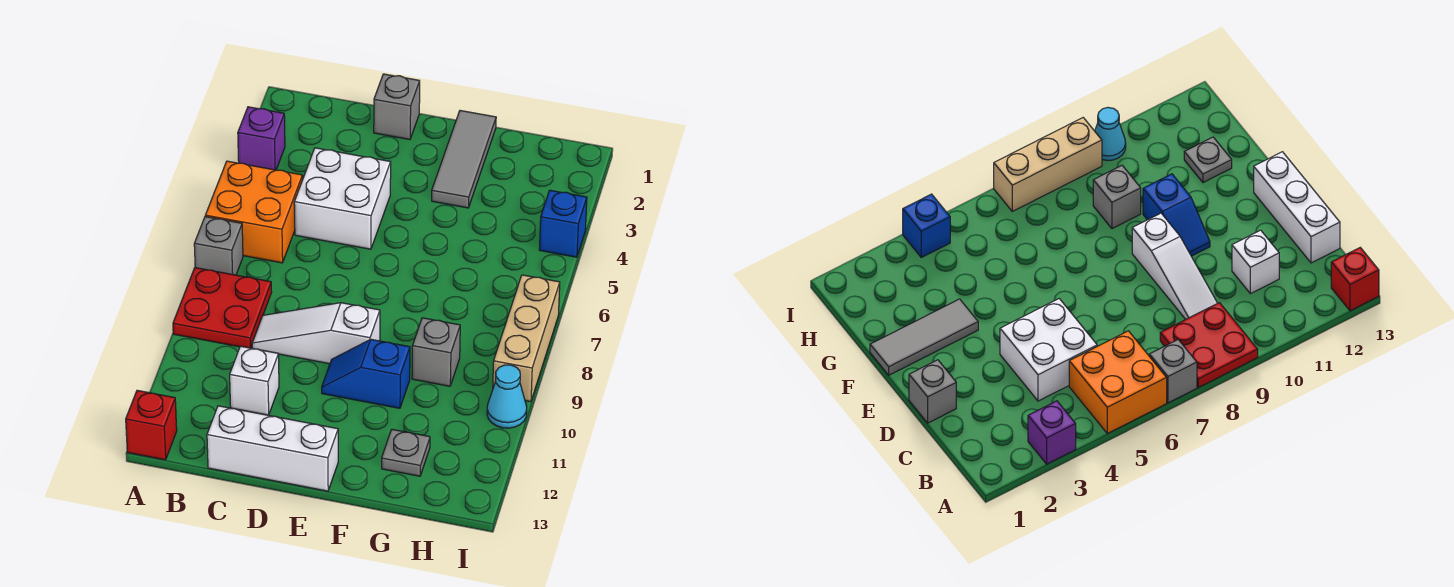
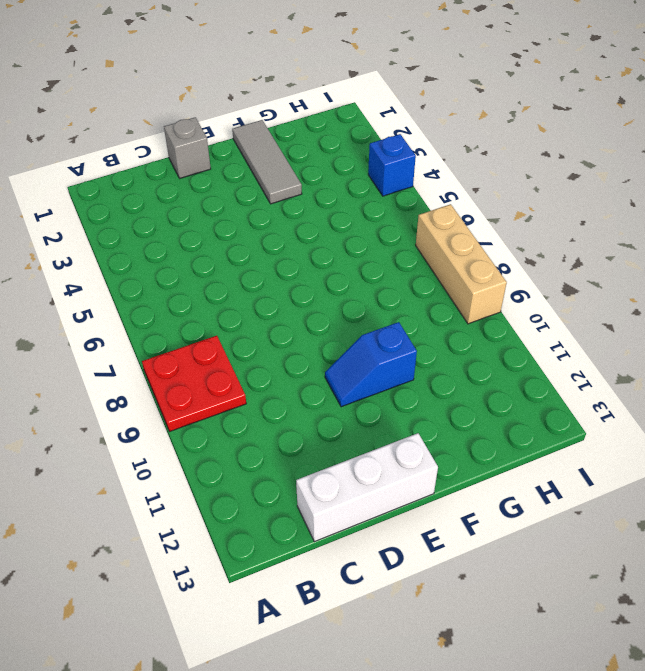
none -> purple 1x1 brick [238,107,285,170]
none -> orange 2x2 brick [205,161,303,263]
none -> grey 1x1 brick [194,217,243,275]

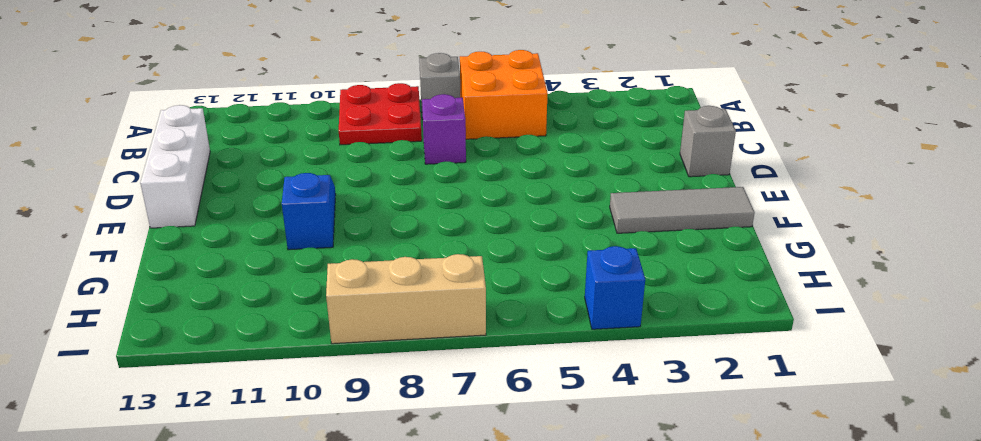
purple 1x1 brick [422,94,466,164] -> purple 1x1 brick moved to [238,107,285,170]
none -> red 1x1 brick [126,390,177,460]
none -> white 2x2 brick [294,148,391,249]
none -> white 1x3 slope [252,303,380,364]

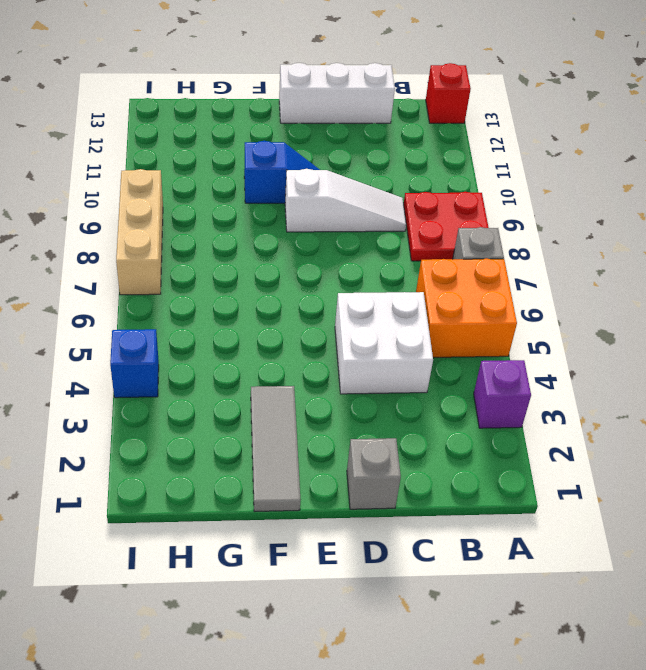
none -> white 1x1 brick [230,346,279,415]
none -> grey 1x1 brick [412,318,460,386]
none -> grey 1x1 plate [382,429,430,476]

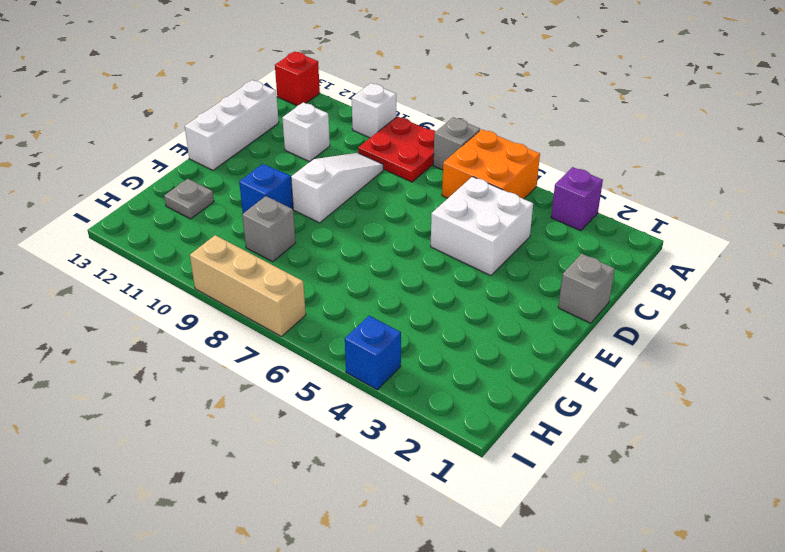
white 1x1 brick [352,83,396,138] -> none
none -> grey 1x3 tile [432,111,496,208]
none -> cyan 1x1 cone [487,365,527,428]

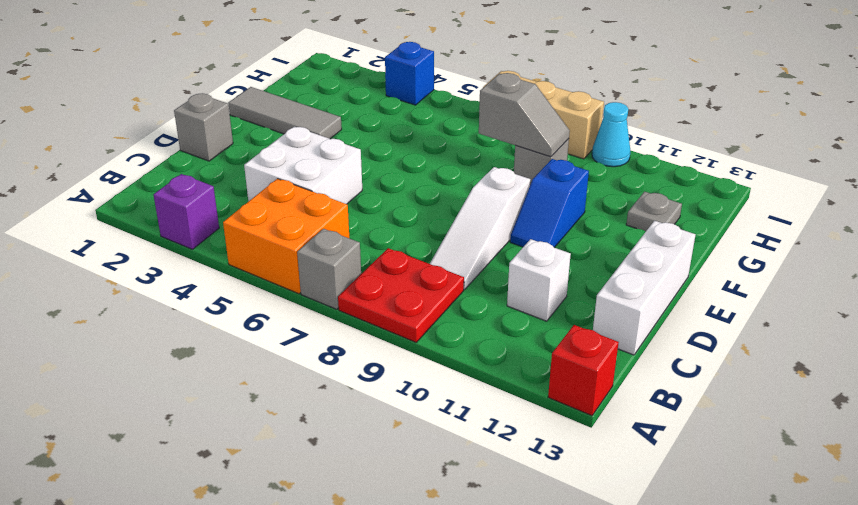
grey 1x2 slope [479,73,570,157] -> none

